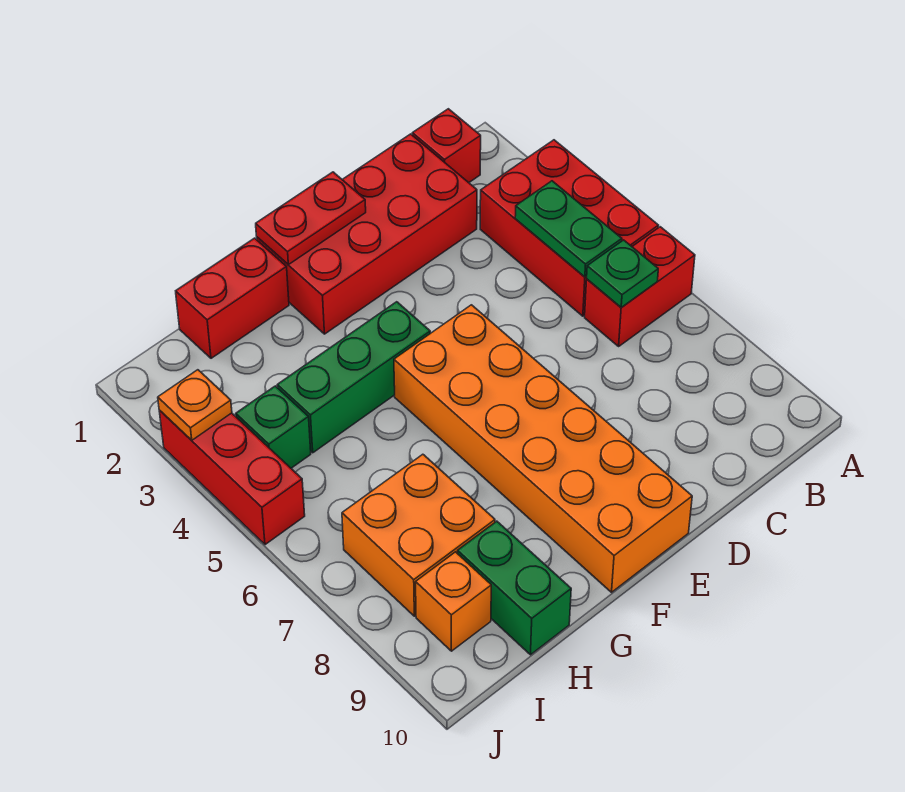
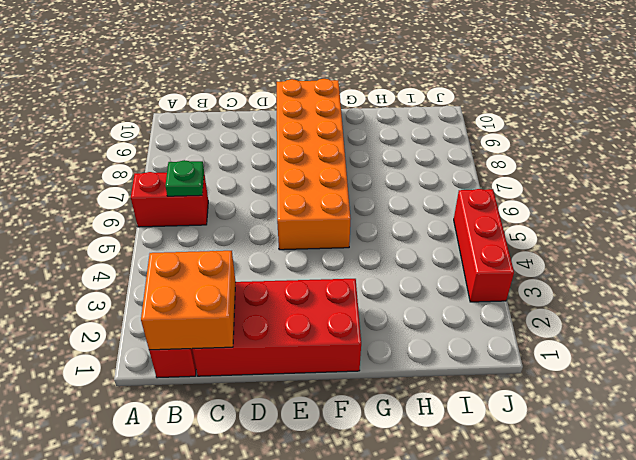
orange 2x2 brick [141,251,236,350] -> orange 2x2 brick moved to [342,454,495,616]
none -> red 2x3 brick [480,140,659,316]
none -> green 1x3 brick [277,302,430,453]
none -> red 1x2 brick [176,238,289,358]

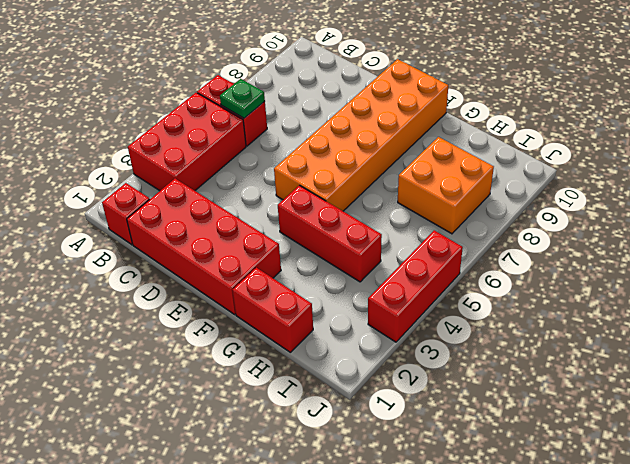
red 1x3 brick [278,185,382,282] -> green 1x3 brick [277,302,430,453]
none -> green 1x2 brick [458,521,571,655]
none -> green 1x1 brick [236,386,311,468]
none -> orange 1x1 brick [416,552,491,651]

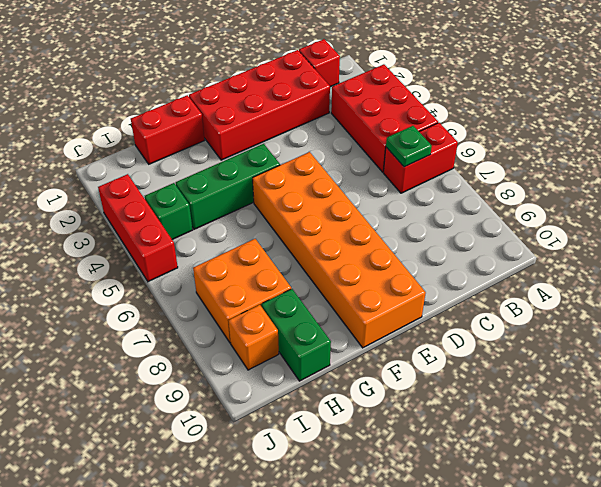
none -> green 1x2 plate [515,181,622,277]
none -> red 1x2 plate [256,172,366,265]
none -> orange 1x1 plate [158,370,232,440]

